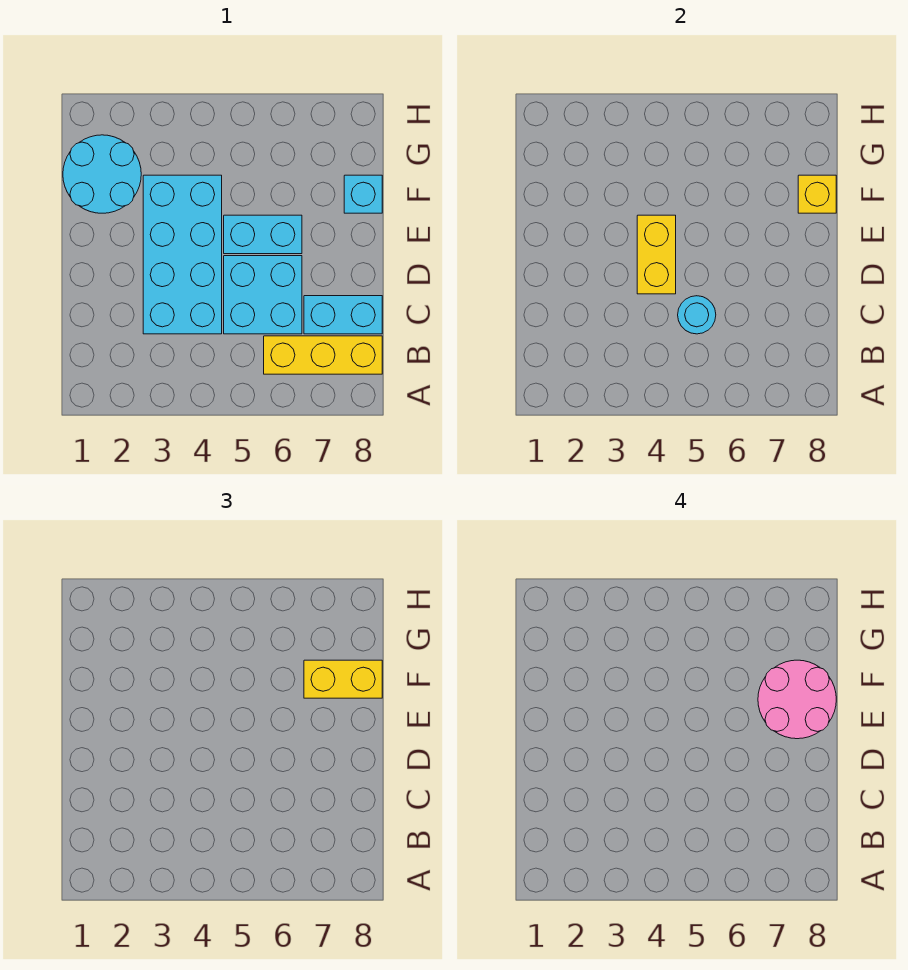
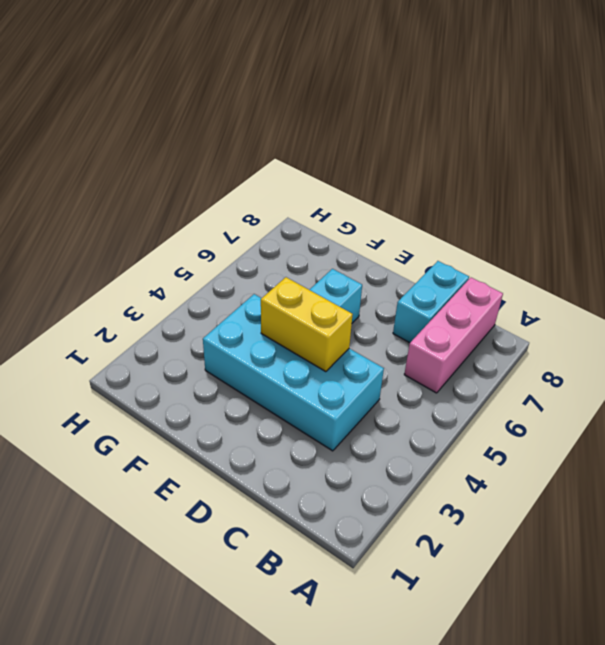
pink 1x3 brick [404,278,503,393] -> yellow 1x3 brick [264,336,382,374]
none -> cyan 2x2 brick [224,256,302,334]
none -> cyan 2x2 round brick [63,135,141,213]
none -> cyan 1x1 brick [344,175,382,213]

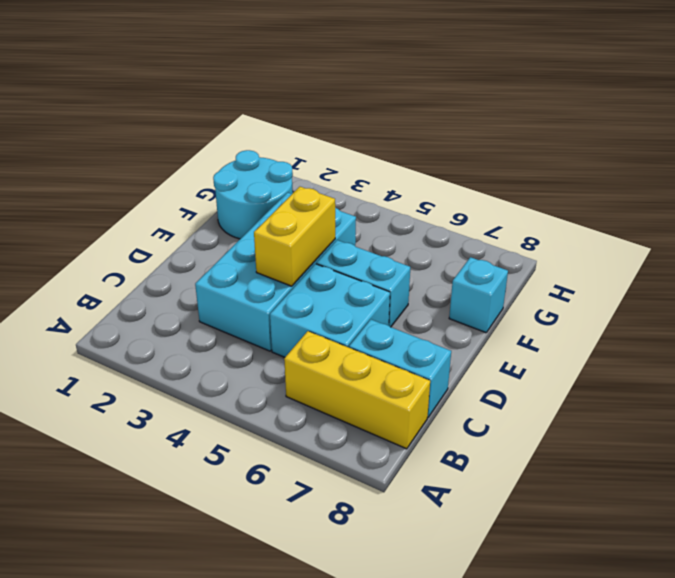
none -> cyan 1x1 round brick [678,296,716,334]
none -> yellow 1x1 brick [798,175,836,213]
none -> yellow 1x2 brick [304,660,382,698]

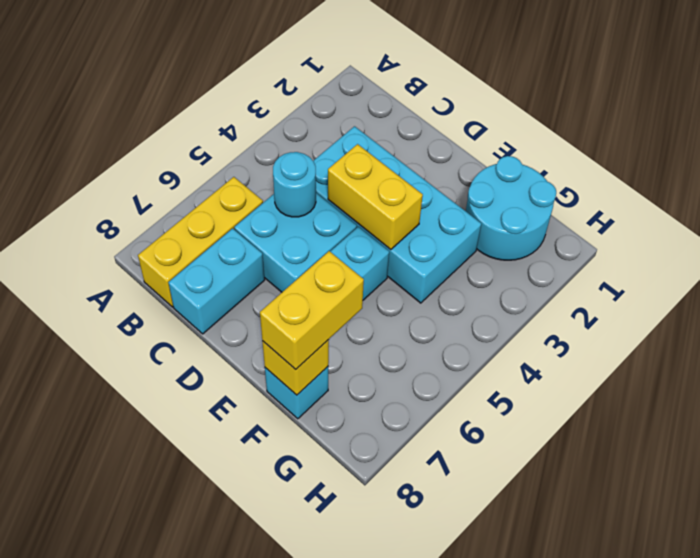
none -> pink 2x2 round brick [758,660,836,739]

